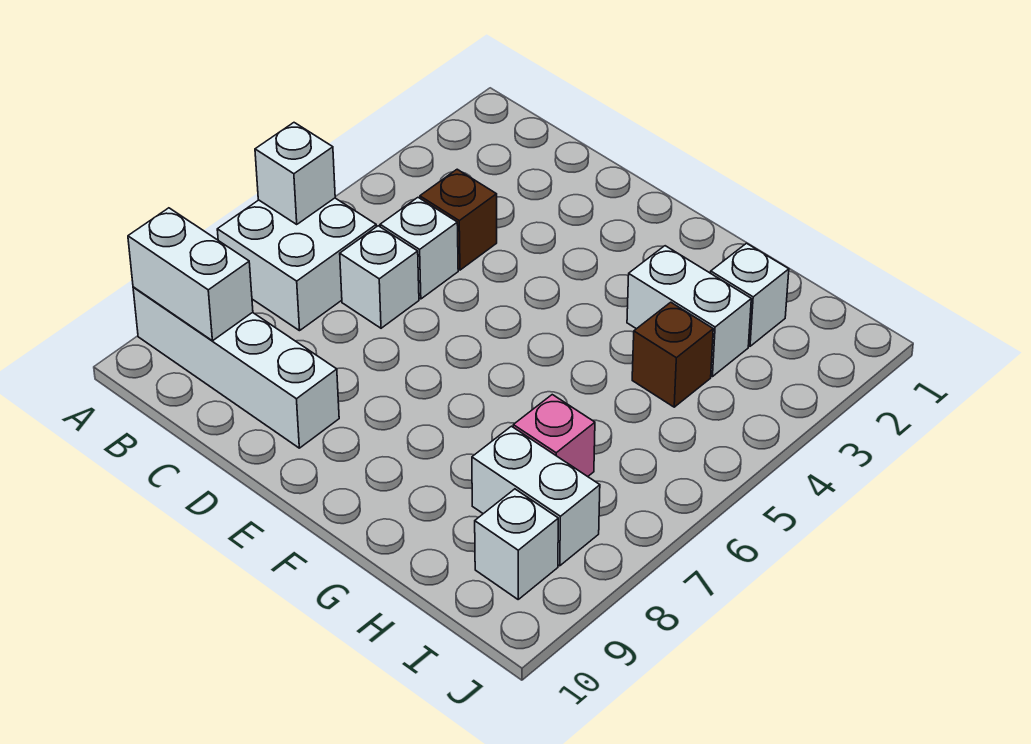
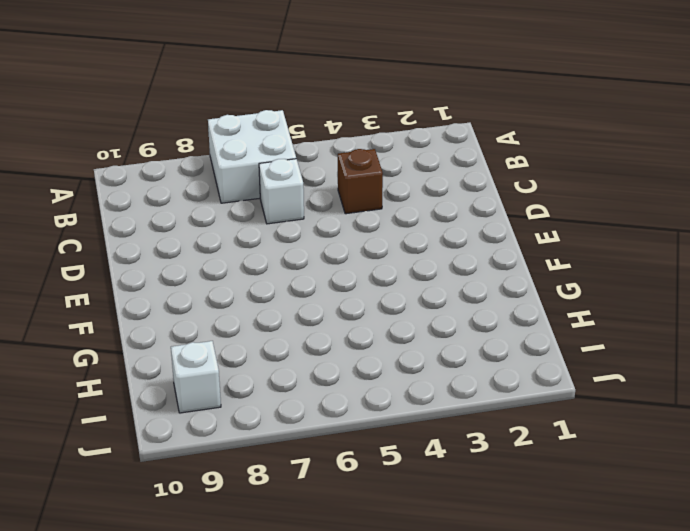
none -> white 1x4 brick [133,287,339,448]
none -> white 1x1 brick [380,198,458,299]
none -> white 1x2 brick [627,246,751,377]

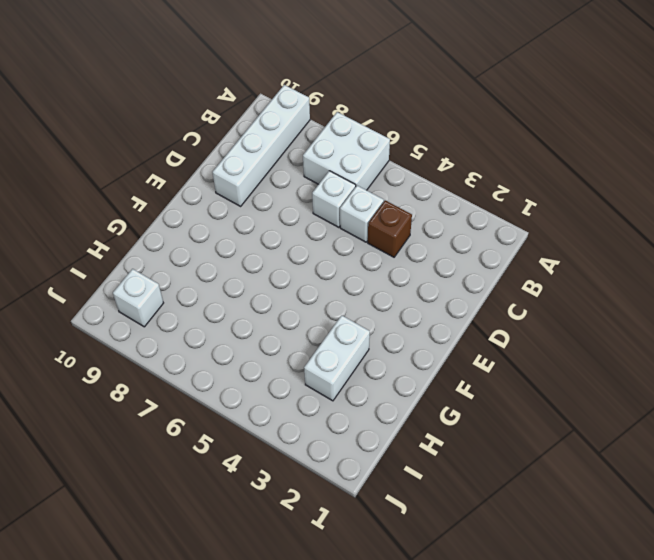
none -> white 1x1 brick [711,243,789,346]
none -> brown 1x1 brick [632,302,713,407]
none -> pink 1x1 brick [513,395,595,477]

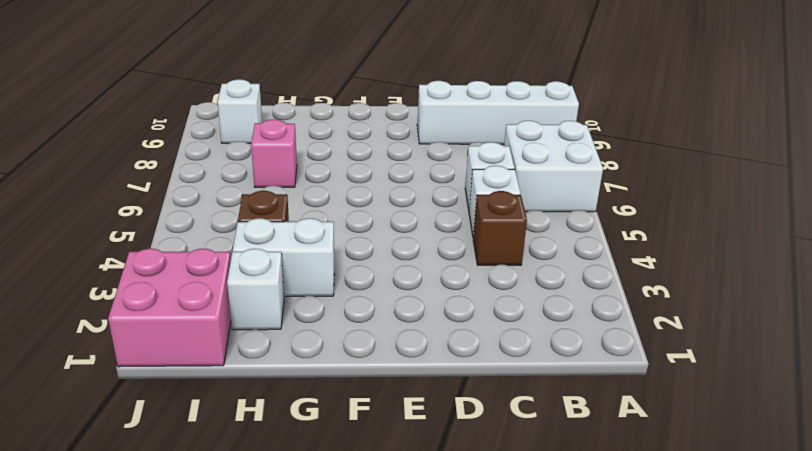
pink 2x2 brick [108,249,231,367] -> none
none -> white 1x2 brick [472,426,600,566]
none -> white 1x1 brick [255,123,335,224]
none -> white 1x2 brick [128,208,253,341]

